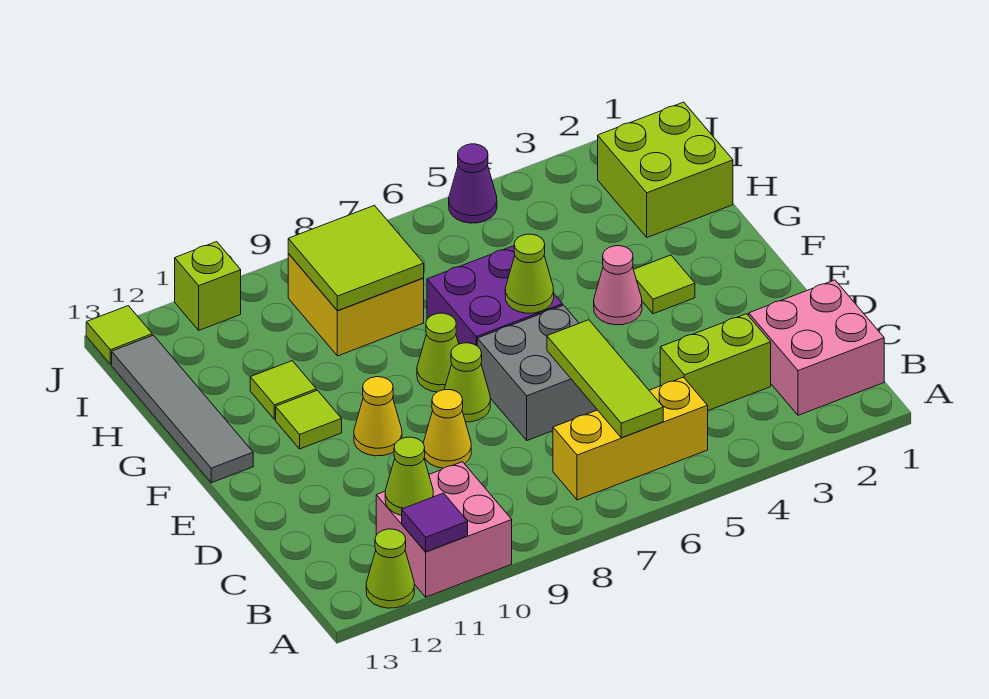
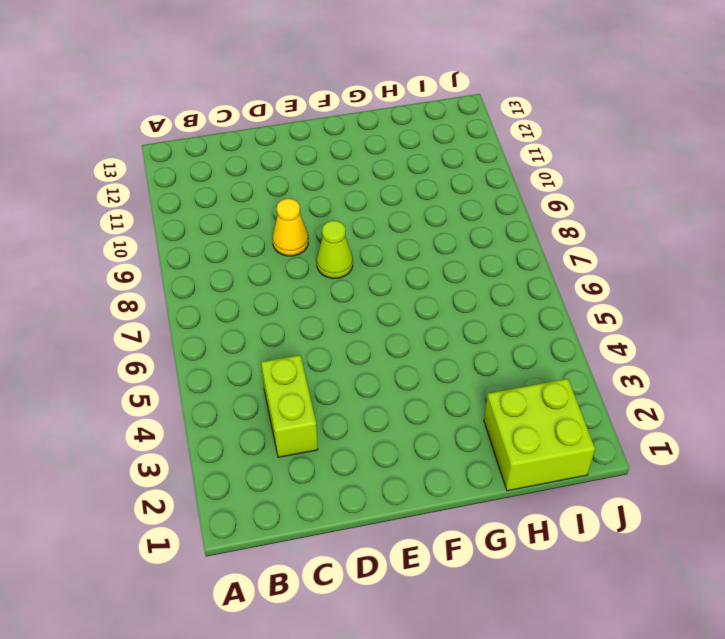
none -> pink 2x2 brick [376,462,512,597]
none -> lime 1x1 cone [366,529,414,608]
none -> pink 2x2 brick [749,280,884,415]

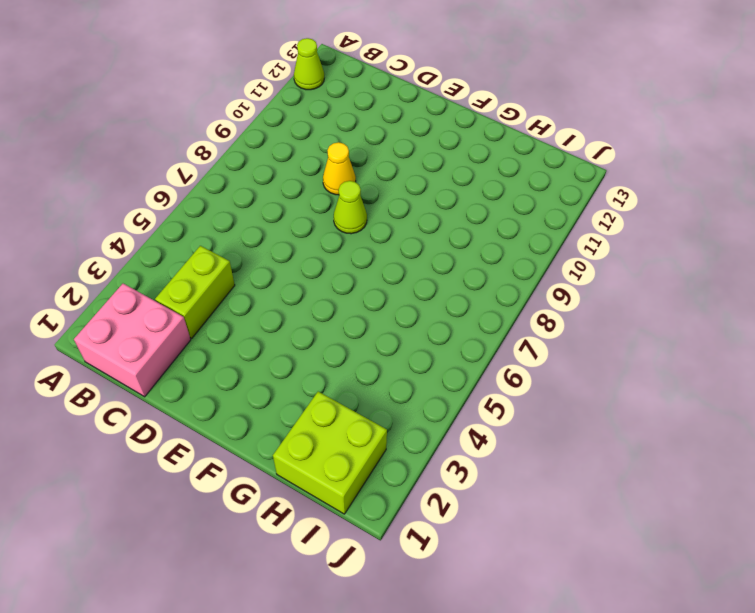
none -> pink 2x2 brick [376,462,512,597]
none -> yellow 1x3 brick [553,377,708,500]
none -> grey 2x2 brick [477,305,597,440]

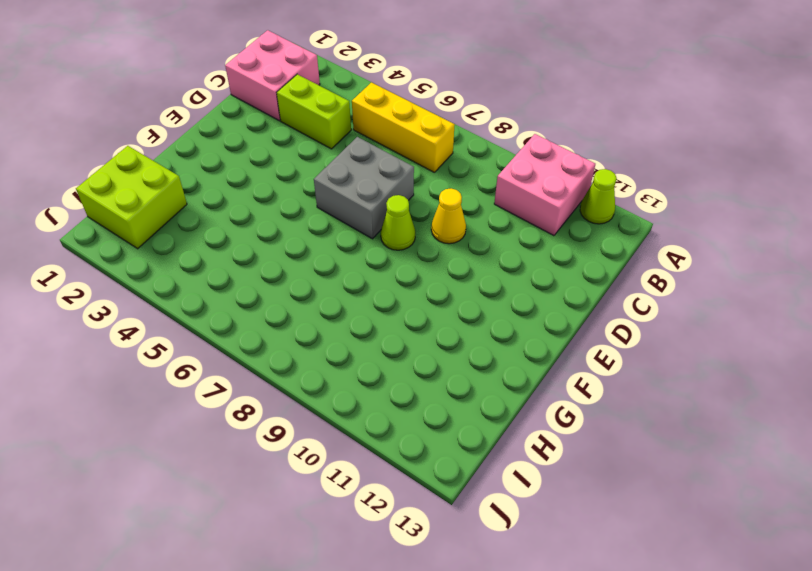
none -> yellow 1x1 cone [354,377,402,456]
none -> lime 1x1 tile [634,255,695,314]
none -> pink 1x1 cone [594,246,642,325]

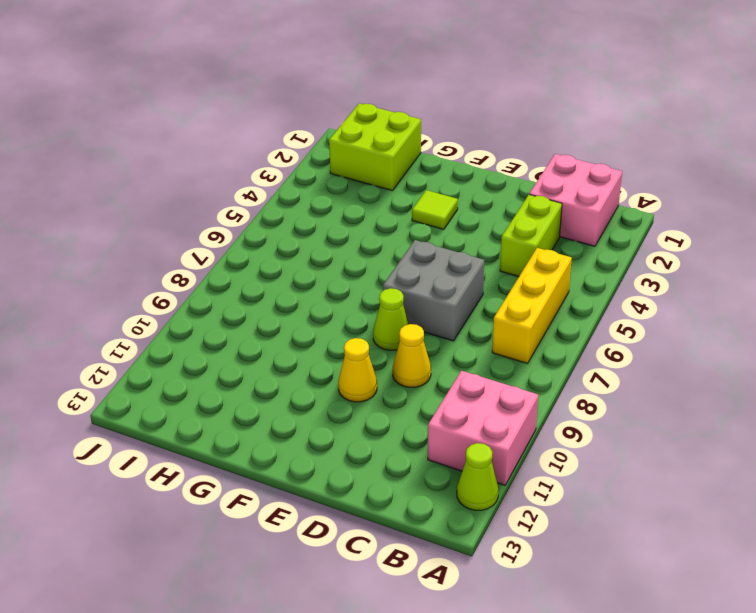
none -> pink 1x1 cone [594,246,642,325]
none -> purple 2x2 brick [427,246,563,346]
none -> lime 1x1 cone [417,313,459,392]

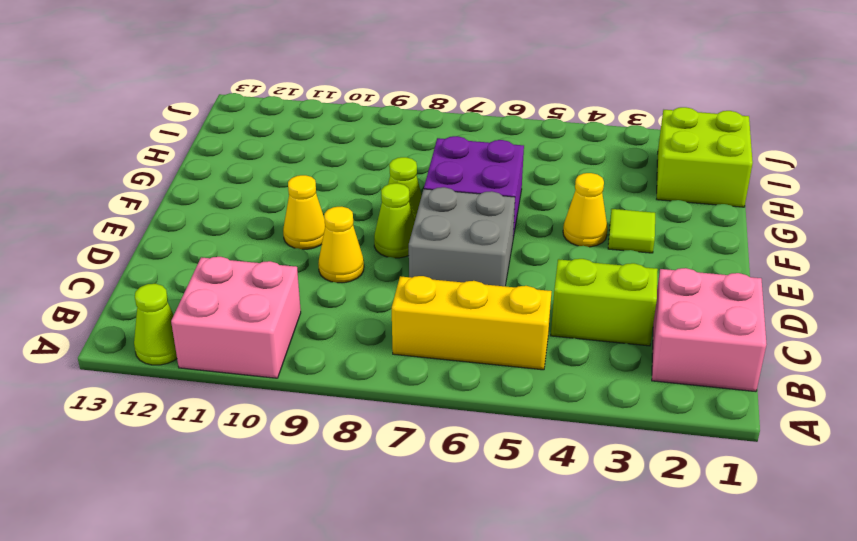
yellow 1x1 cone [563,173,608,247] -> pink 1x1 cone [594,246,642,325]
none -> lime 1x1 tile [276,390,342,449]
none -> grey 1x4 tile [112,335,253,483]
none -> lime 1x1 tile [250,361,316,419]

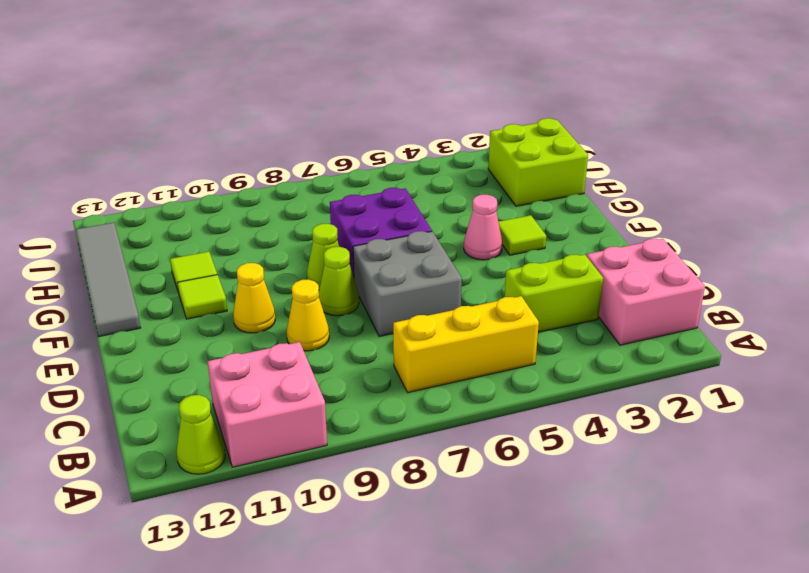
none -> yellow 2x2 brick [288,254,424,356]
none -> purple 1x1 cone [449,144,497,223]
none -> lime 1x1 brick [175,242,241,330]

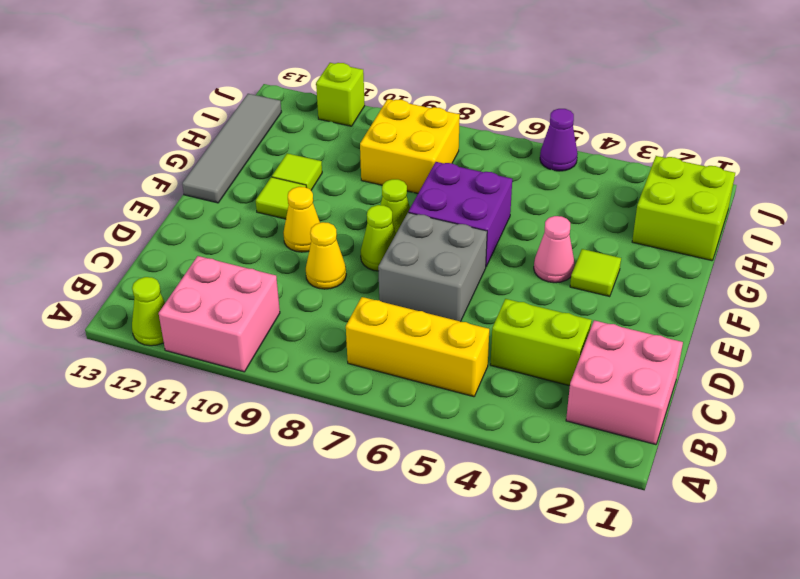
none -> lime 1x1 tile [86,306,152,364]
none -> purple 1x1 tile [402,493,468,552]
none -> lime 1x3 tile [547,320,663,438]

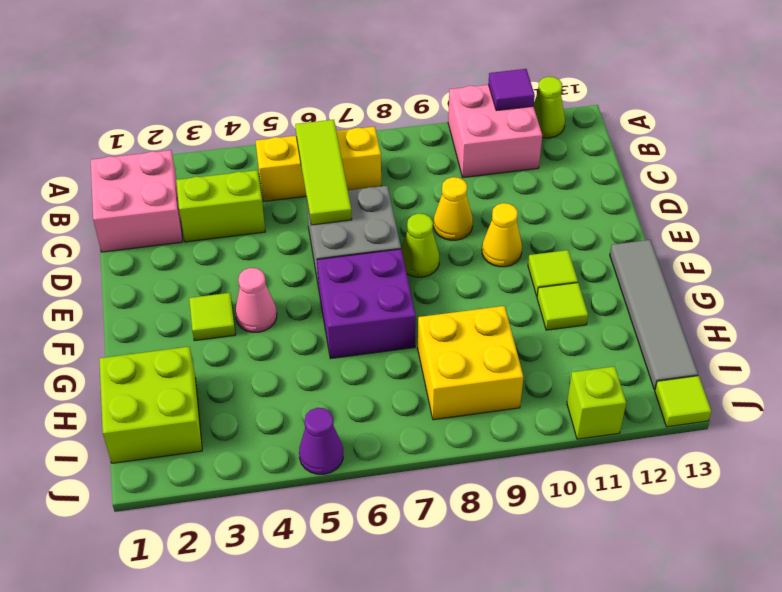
none -> lime 1x1 cone [417,313,459,392]
none -> lime 1x1 cone [385,437,433,515]
none -> lime 1x1 cone [505,234,554,313]

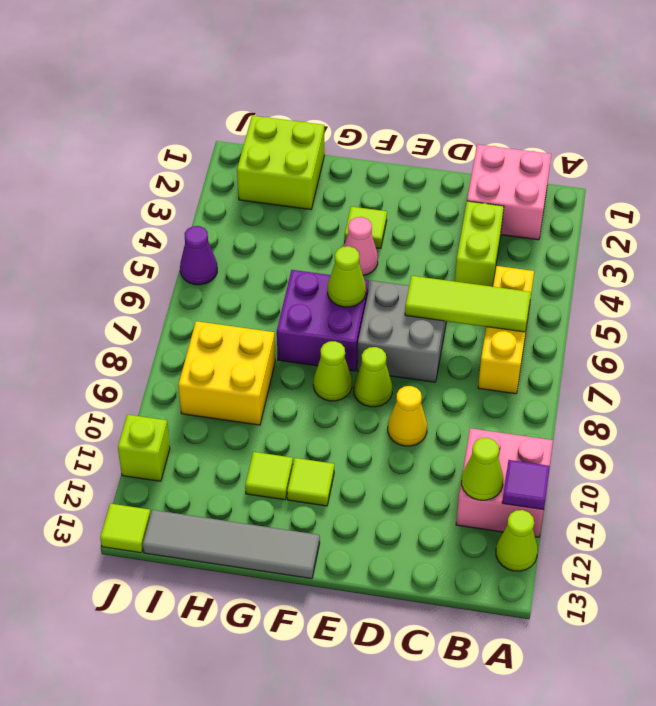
none -> yellow 1x1 cone [354,377,402,456]
none -> lime 2x2 tile [288,205,424,311]

